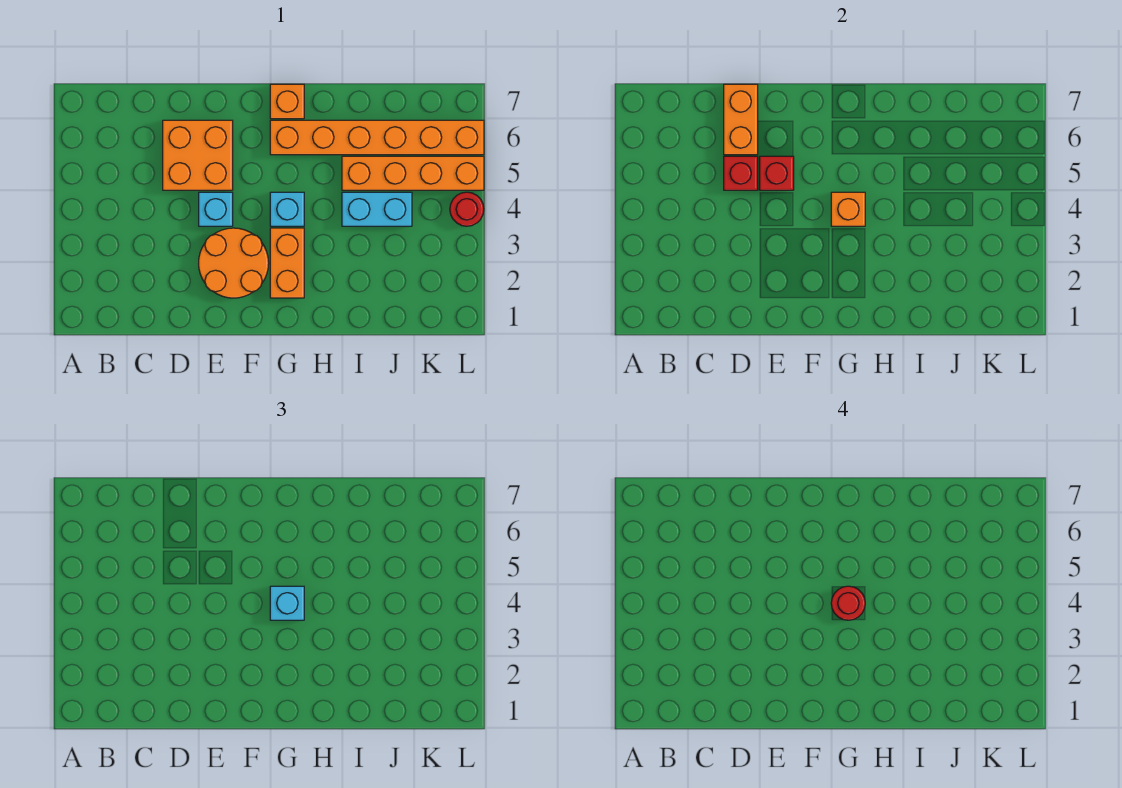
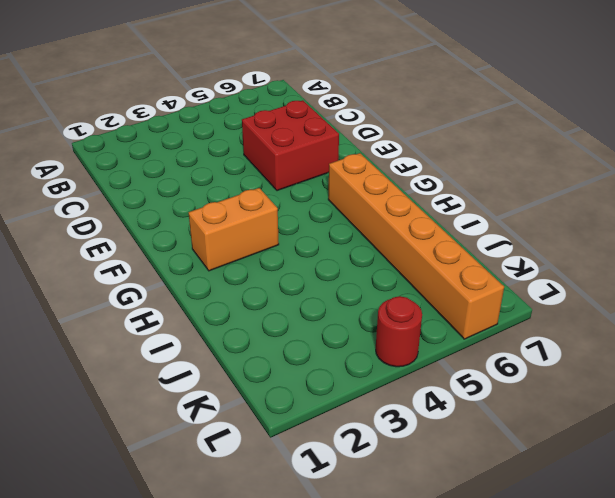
red 2x2 brick [242,100,339,191] -> orange 2x2 brick [163,120,233,190]
none -> orange 2x2 round brick [199,228,269,298]
none -> cyan 1x1 brick [199,192,233,226]
none -> cyan 1x1 brick [270,192,304,226]

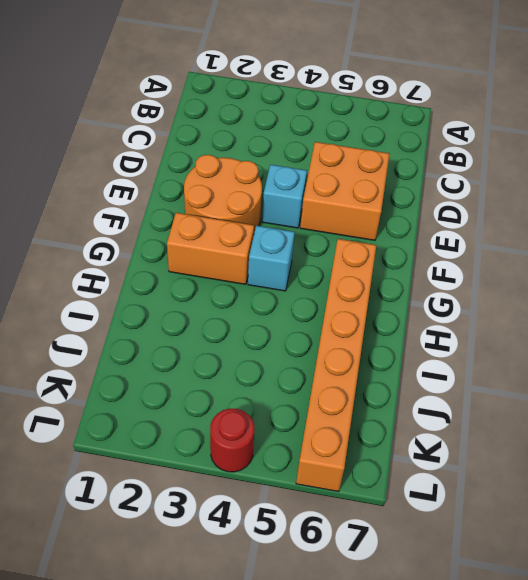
none -> orange 1x1 brick [270,84,304,119]
none -> cyan 1x2 brick [342,192,412,226]
none -> orange 1x4 brick [342,156,484,190]

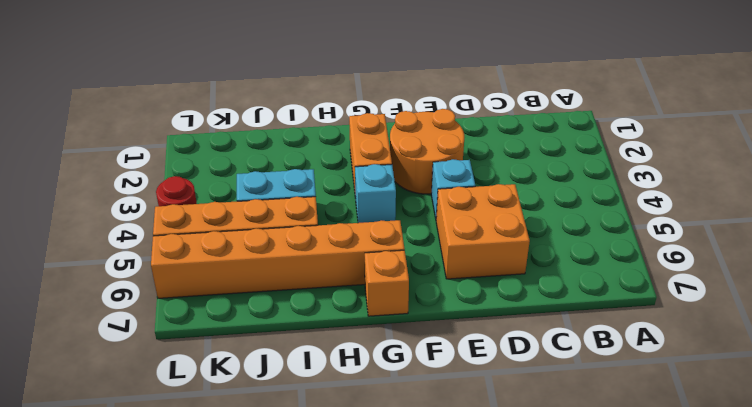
none -> red 1x1 brick [724,156,758,190]
none -> orange 1x2 brick [724,84,758,155]
none -> red 1x1 brick [760,156,794,190]

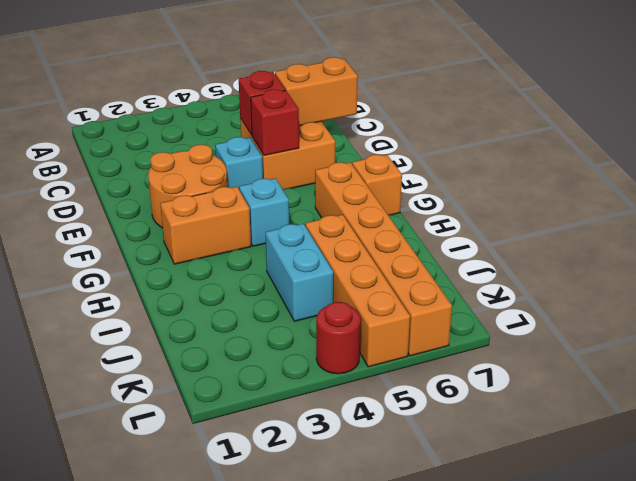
none -> orange 1x1 brick [831,192,865,226]
none -> cyan 1x1 brick [270,586,304,620]
none -> red 1x1 round brick [831,586,865,620]

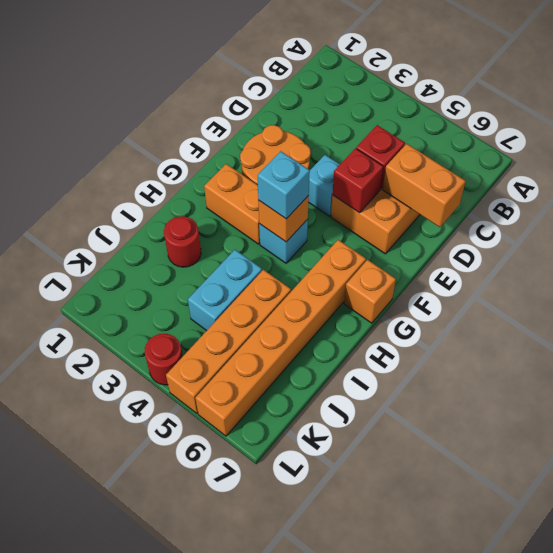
red 1x1 round brick [164,216,201,267] -> red 1x1 round brick moved to [831,586,865,620]

